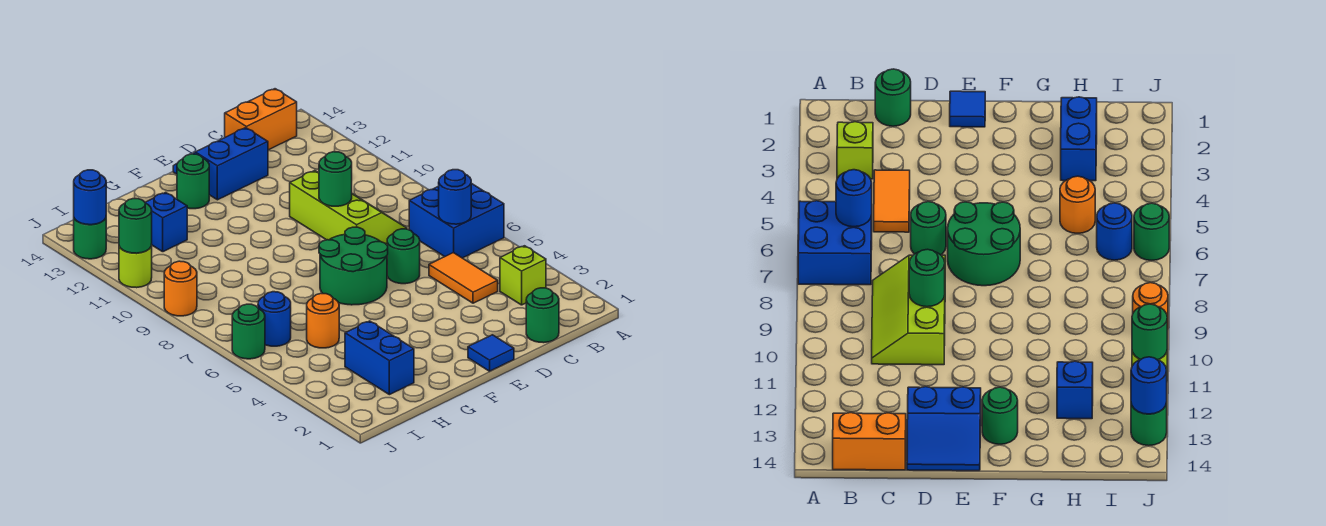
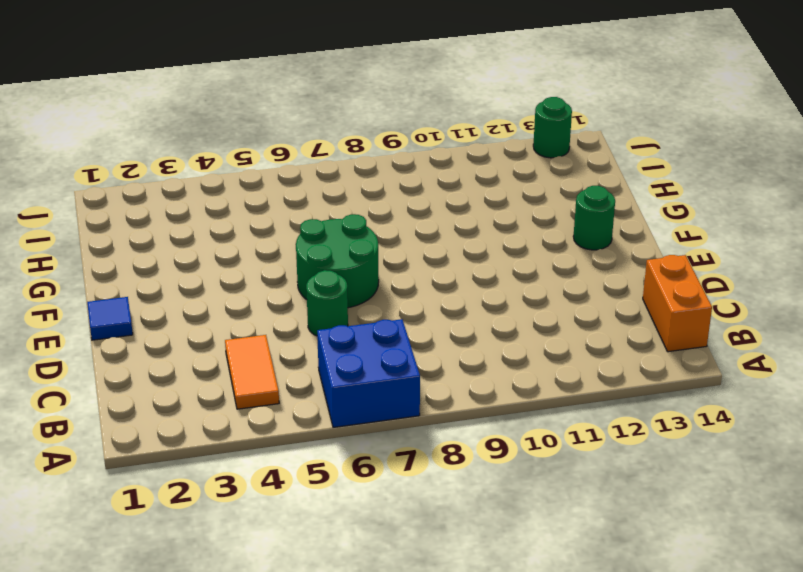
orange 1x2 tile [225,335,279,409] -> orange 1x2 tile turned to [429,253,498,303]
none -> lime 1x1 brick [500,246,546,305]
none -> green 1x1 round brick [526,288,559,343]
none -> lime 2x3 slope [290,171,407,244]

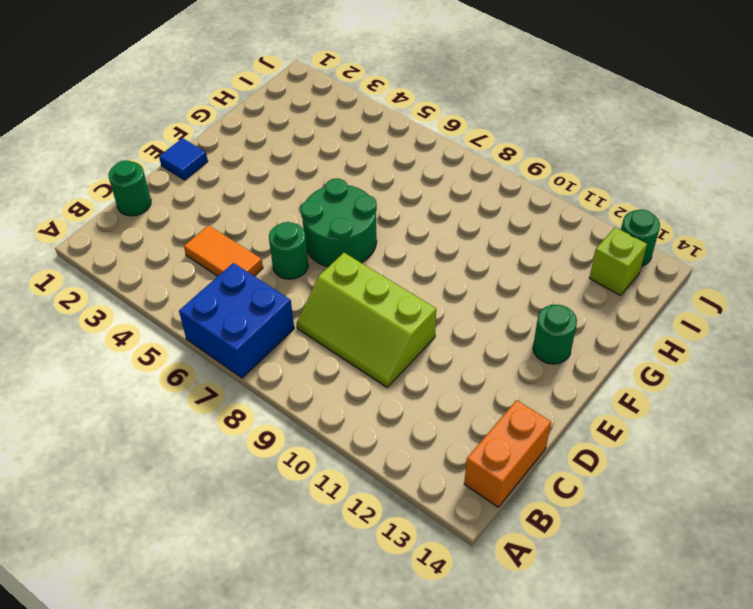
lime 1x1 brick [589,227,647,295] -> lime 1x1 brick moved to [500,246,546,305]
none -> blue 2x2 slope [173,128,268,200]
none -> blue 1x2 brick [345,321,414,395]
none -> orange 1x1 round brick [307,294,339,348]

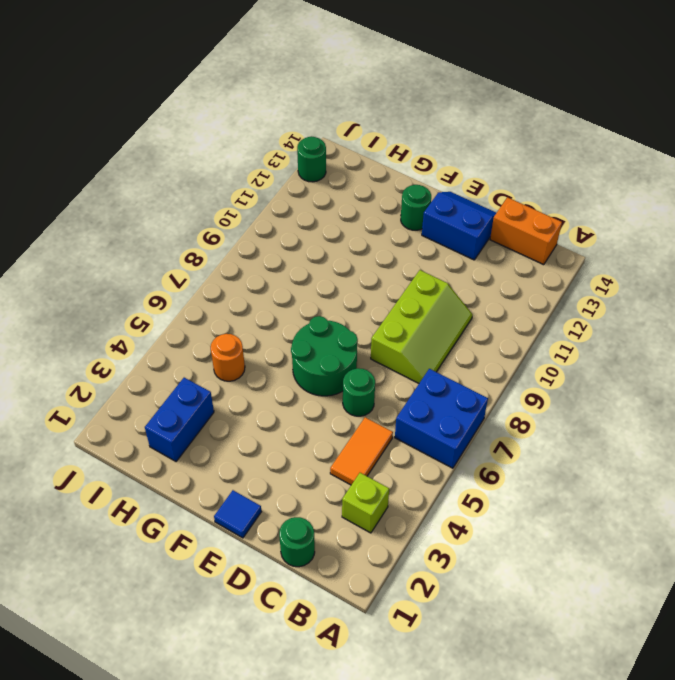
none -> blue 1x1 brick [145,192,187,252]
none -> blue 1x1 round brick [258,292,291,346]
none -> green 1x1 round brick [232,304,265,359]

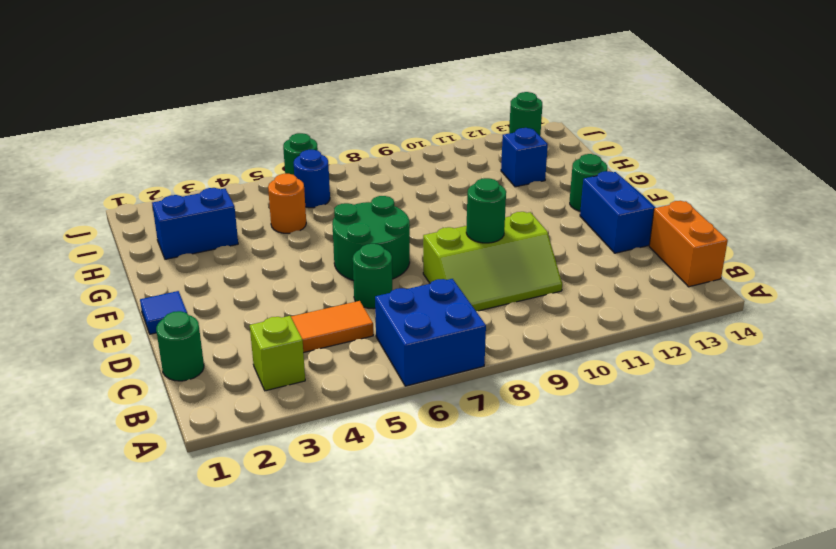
none -> orange 1x1 round brick [164,261,197,316]
none -> lime 1x1 round brick [119,244,152,288]
none -> blue 1x1 round brick [439,170,471,224]

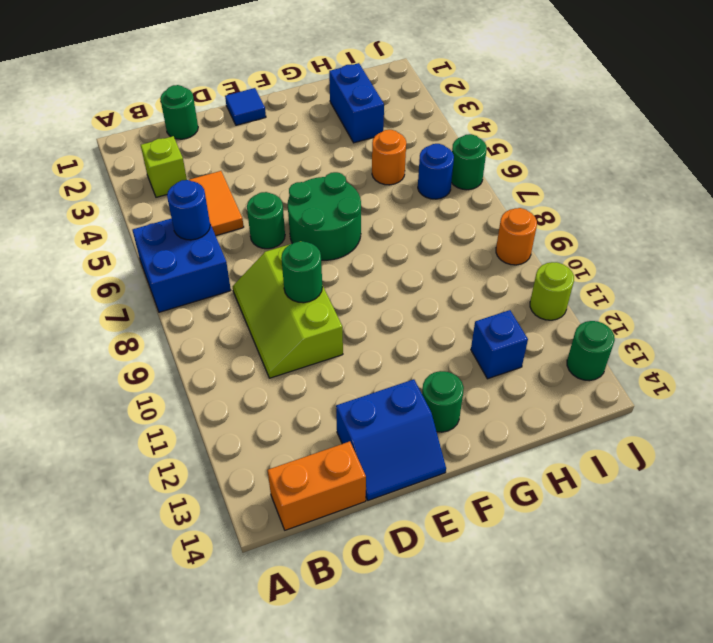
none -> green 1x1 round brick [119,199,152,253]
none -> blue 1x1 round brick [74,170,106,225]

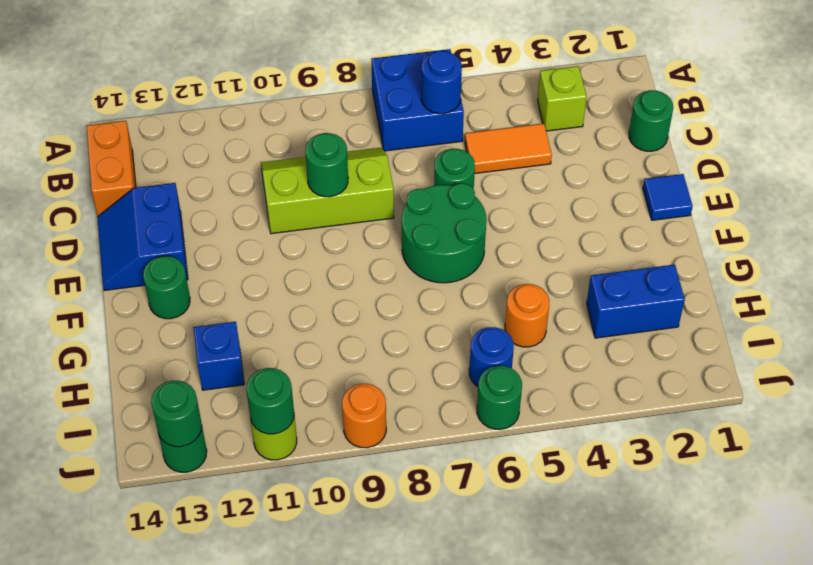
green 1x1 round brick [151,381,202,447] -> blue 1x1 round brick [74,170,106,225]

